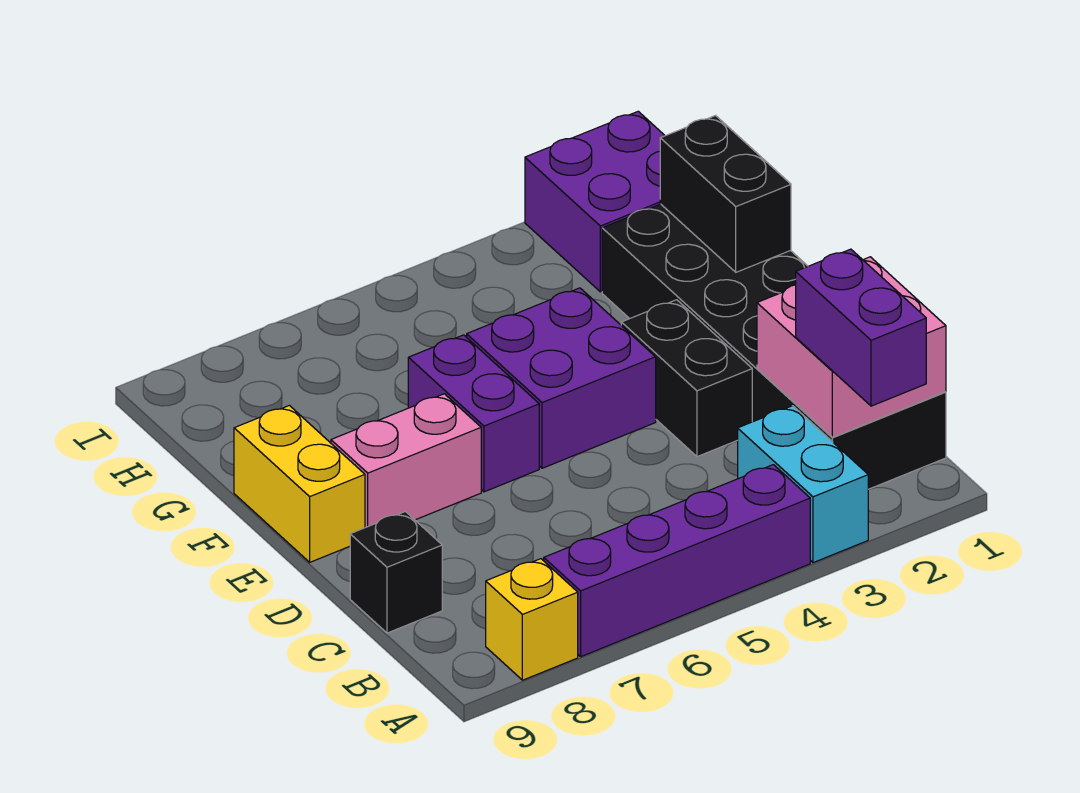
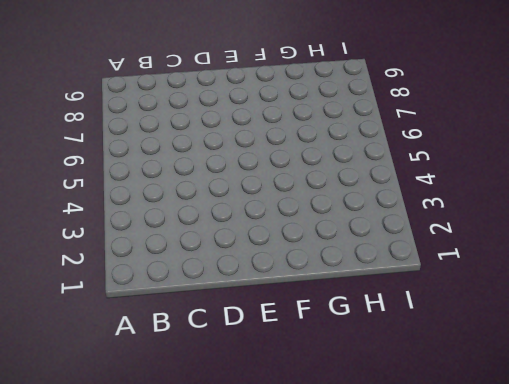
none -> cyan 1x2 brick [738,406,869,563]
none -> purple 1x4 brick [544,465,810,657]
none -> yellow 1x1 brick [486,559,578,680]

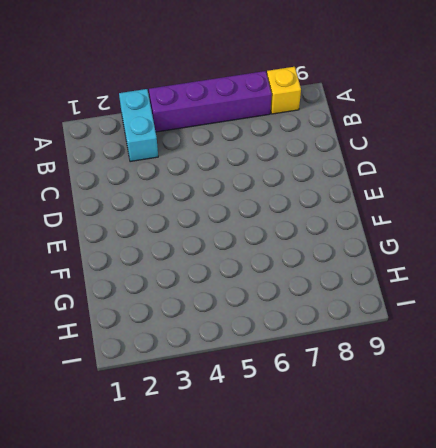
none -> black 2x6 brick [602,204,946,489]
none -> black 1x1 brick [350,512,442,633]
none -> black 1x2 brick [621,300,752,457]

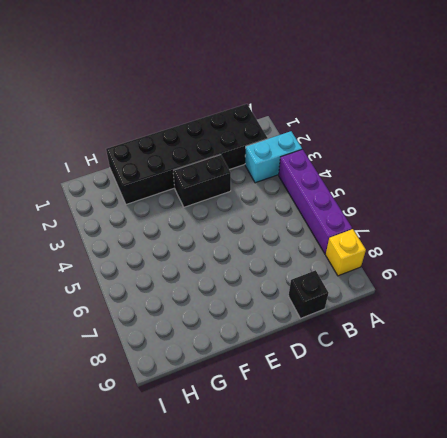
none -> purple 2x2 brick [467,288,656,468]
none -> purple 1x2 brick [408,335,539,492]
none -> pink 1x2 brick [331,394,481,528]

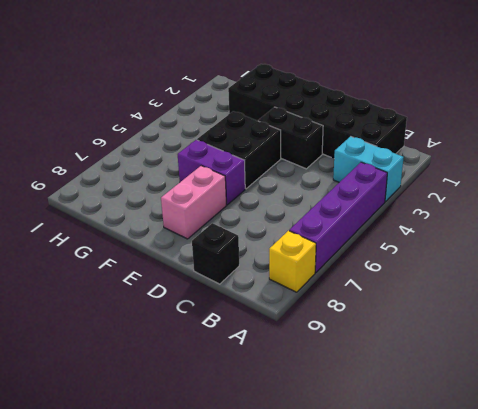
black 2x2 brick [197,111,281,189] -> purple 2x2 brick [467,288,656,468]
none -> yellow 1x2 brick [234,406,365,562]
none -> purple 2x2 brick [525,111,665,292]
none -> pink 2x2 brick [757,257,946,437]

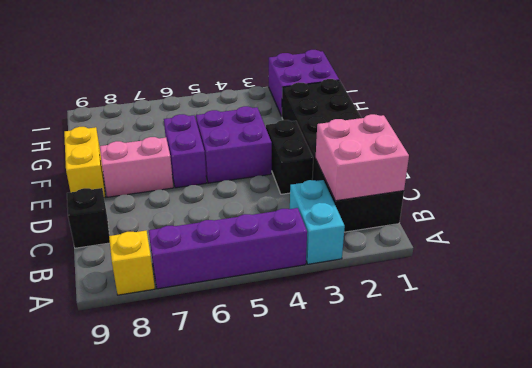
none -> black 1x2 brick [660,116,791,272]
none -> purple 1x2 brick [796,249,926,406]

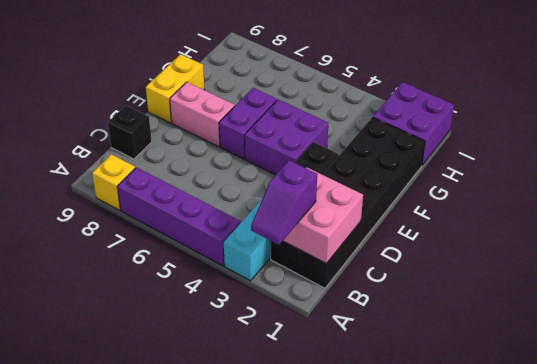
purple 1x2 slope [251,160,317,245] -> purple 1x2 brick [796,249,926,406]
none -> black 1x2 brick [660,116,791,272]

